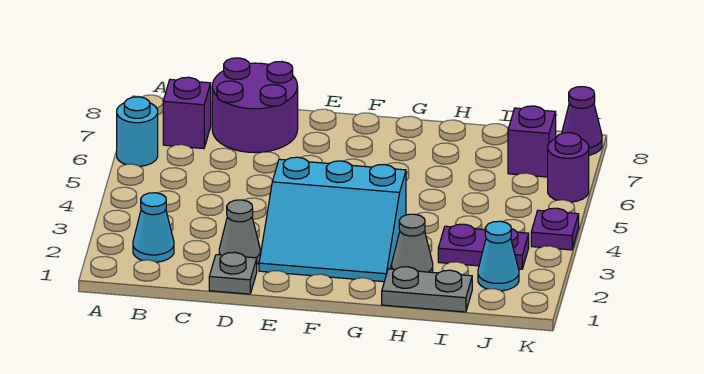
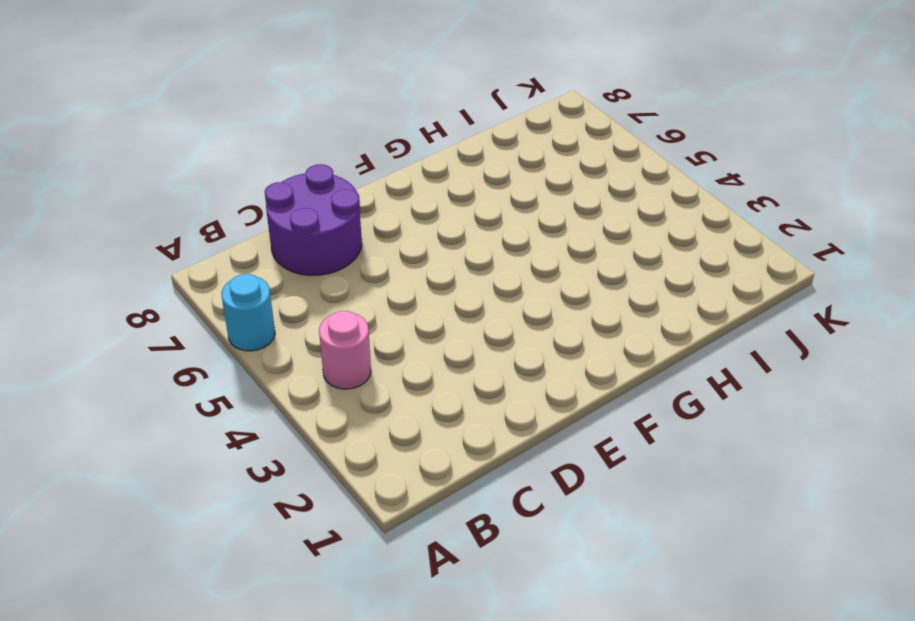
pink 1x1 round brick [319,311,371,389] -> none
none -> cyan 1x1 cone [133,193,174,262]
none -> purple 1x1 brick [163,77,211,149]
none -> grey 1x1 plate [209,252,257,294]

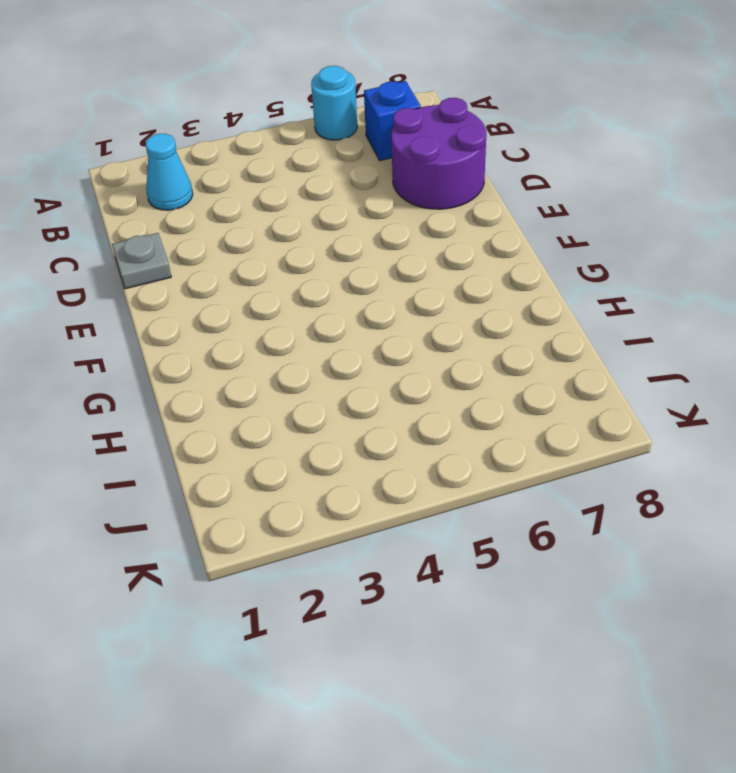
blue 1x1 brick [364,81,421,161] -> purple 1x1 brick [163,77,211,149]
none -> grey 1x1 cone [219,200,260,264]
none -> cyan 3x3 slope [259,157,406,282]
none -> grey 1x2 plate [382,267,472,312]

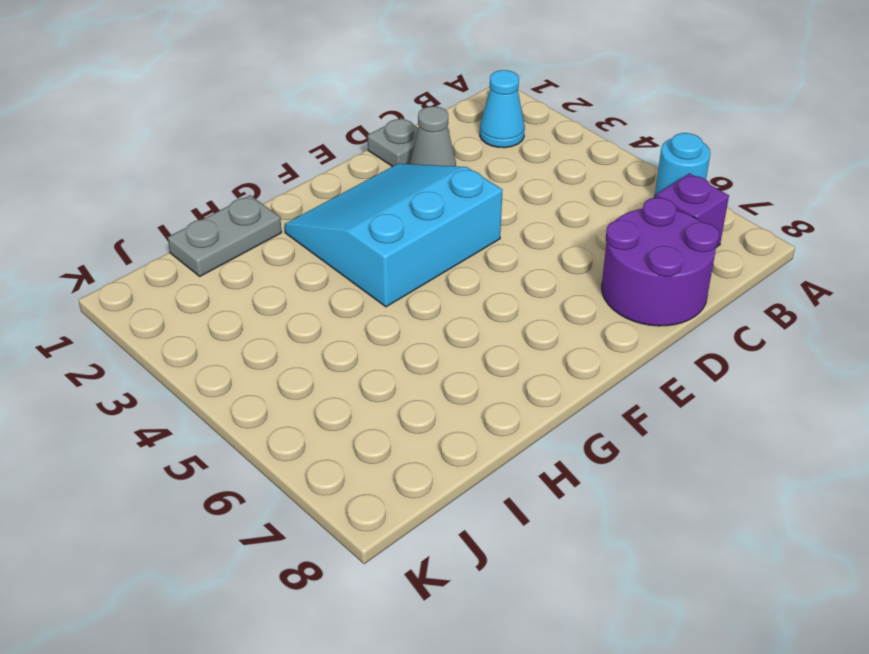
none -> grey 1x1 cone [392,214,433,272]
none -> purple 1x2 plate [438,224,529,269]
none -> cyan 1x1 cone [478,221,519,291]

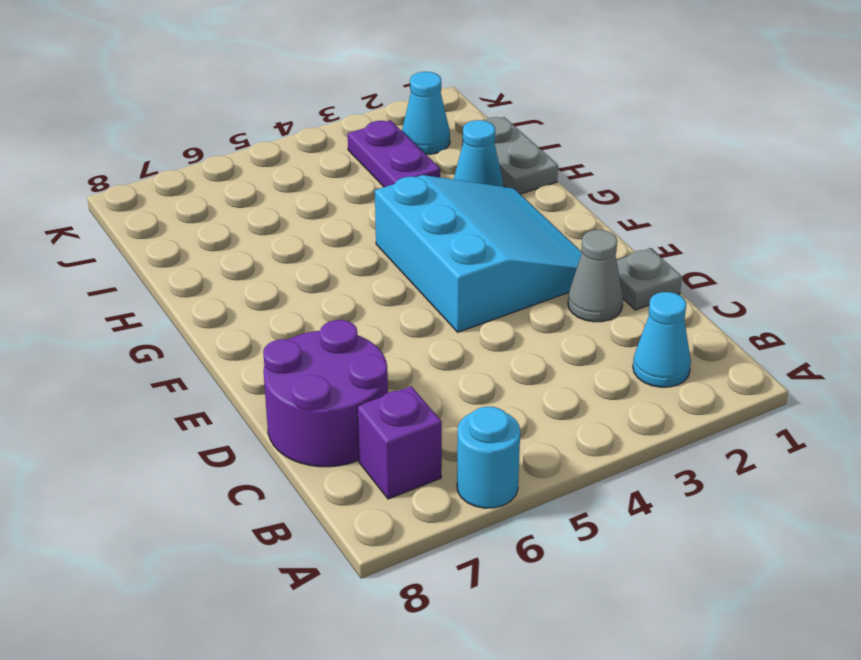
cyan 1x1 cone [453,120,503,187] -> grey 1x1 cone [392,214,433,272]
none -> purple 1x1 brick [508,106,556,177]
none -> purple 1x1 plate [531,208,579,250]
none -> purple 1x1 round brick [548,133,589,202]

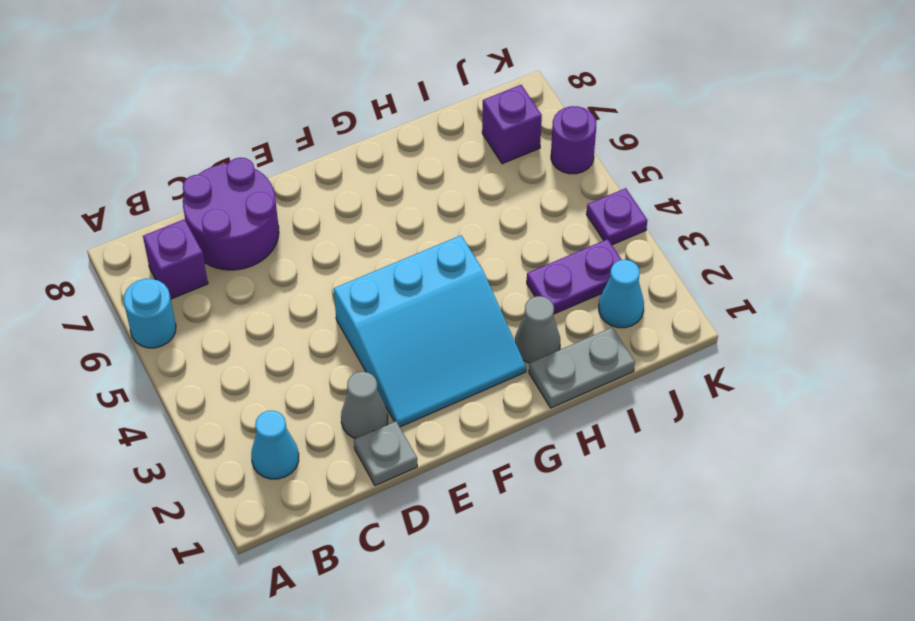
none -> purple 1x1 cone [562,87,602,155]

